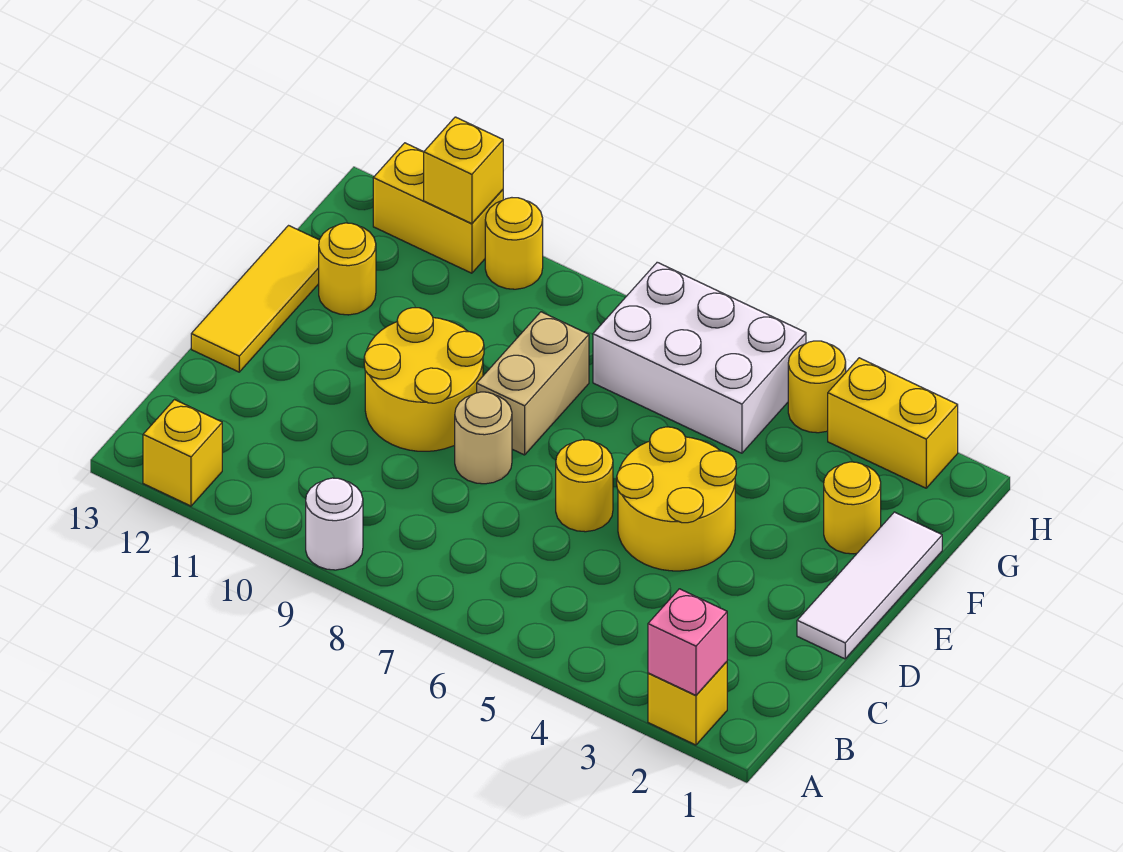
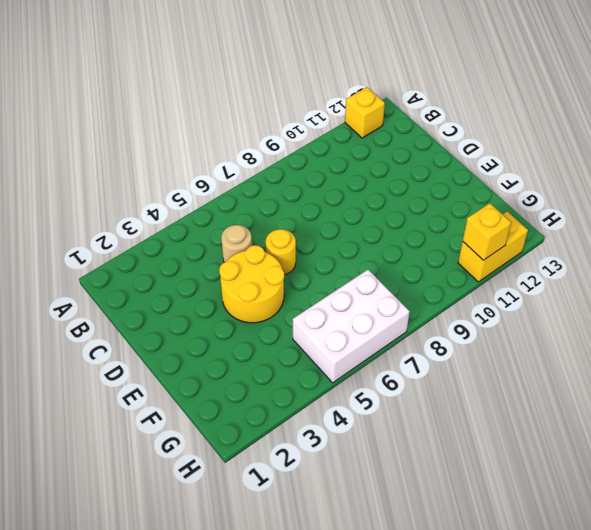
tan 1x1 round brick [221,225,252,262] -> tan 1x1 round brick moved to [455,392,512,484]
none -> yellow 1x1 brick [648,662,727,745]
none -> white 1x1 round brick [306,478,363,570]
none -> white 1x3 tile [797,512,942,659]

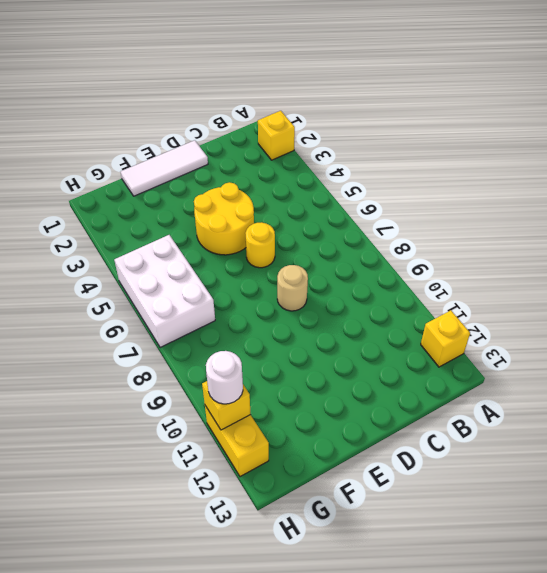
white 1x1 round brick [206,351,243,404] -> white 1x1 round brick moved to [306,478,363,570]
none -> yellow 2x2 round brick [364,308,484,451]
none -> yellow 1x3 tile [191,226,319,372]
none -> tan 1x2 brick [477,312,589,455]

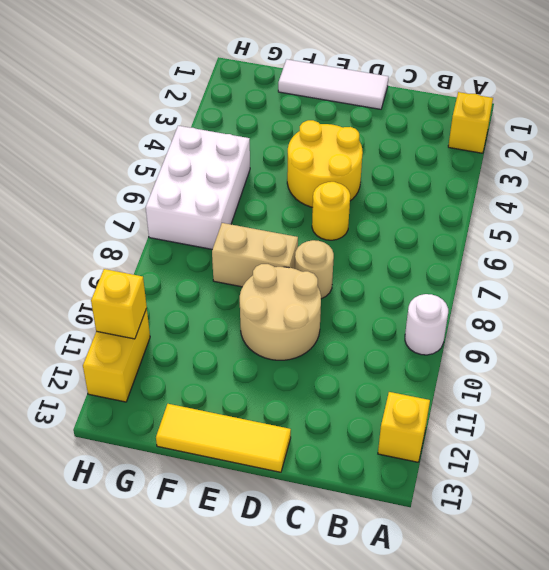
tan 2x2 round brick [240,264,321,360] -> yellow 2x2 round brick [364,308,484,451]
none -> yellow 1x1 round brick [824,462,881,554]
none -> yellow 1x1 round brick [319,223,376,315]
none -> yellow 1x2 brick [828,358,958,488]

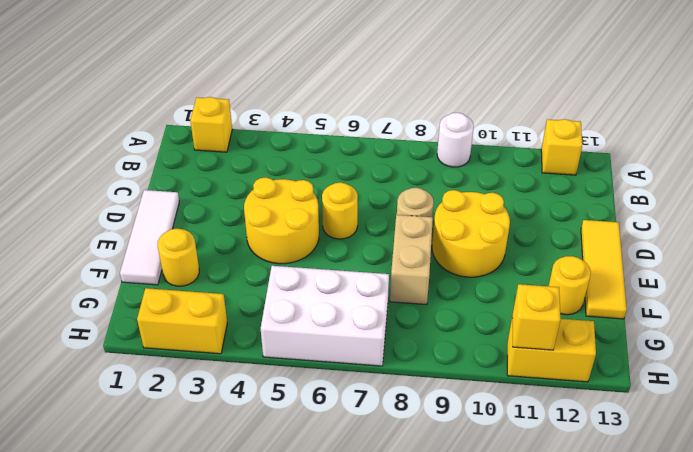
none -> yellow 1x1 round brick [788,341,846,433]
none -> yellow 1x1 round brick [485,198,543,289]
none -> pink 1x1 brick [648,589,727,695]

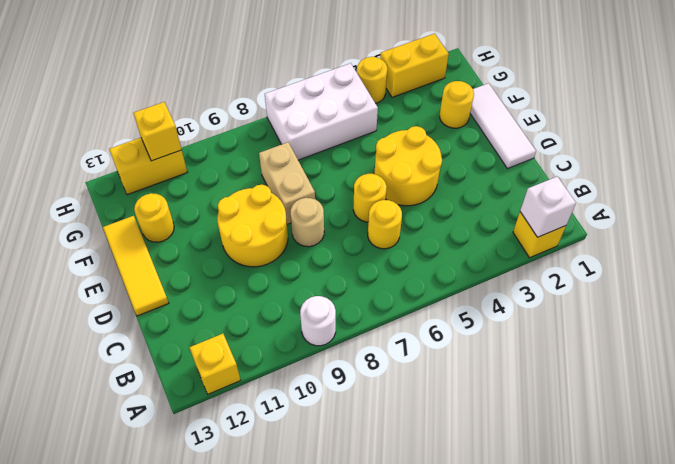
white 1x1 brick [520,176,576,237] -> pink 1x1 brick [648,589,727,695]
yellow 1x1 round brick [368,200,402,249] -> yellow 1x1 round brick moved to [485,198,543,289]

